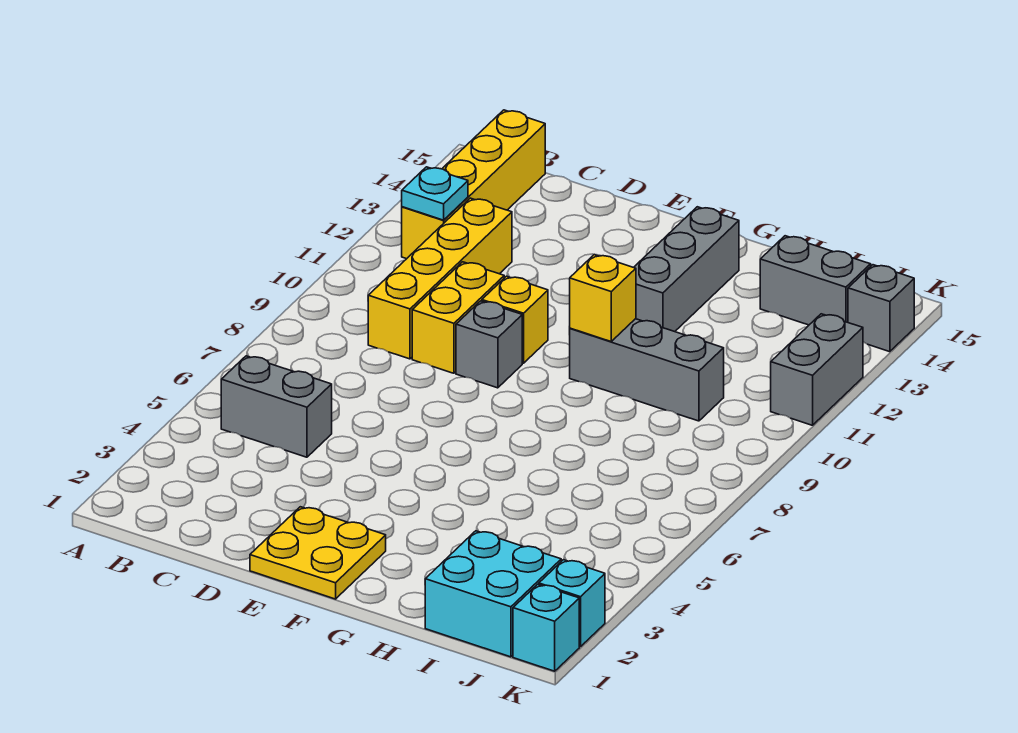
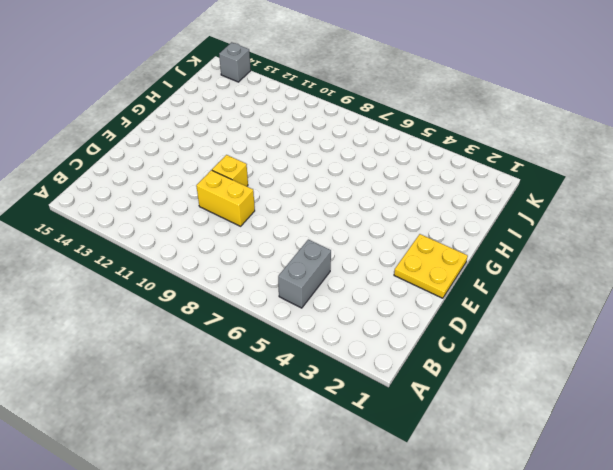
none -> yellow 1x4 brick [402,110,545,259]
none -> yellow 1x4 brick [368,198,512,359]
none -> grey 1x1 brick [456,301,522,388]

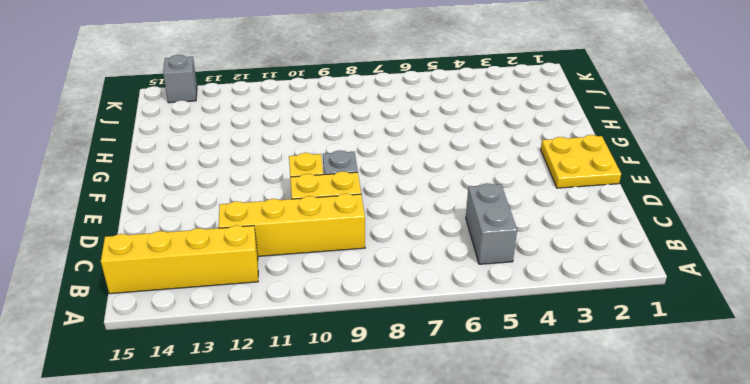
none -> grey 1x3 brick [570,319,724,421]
none -> grey 1x3 brick [634,207,739,332]
none -> cyan 2x2 brick [425,531,561,657]

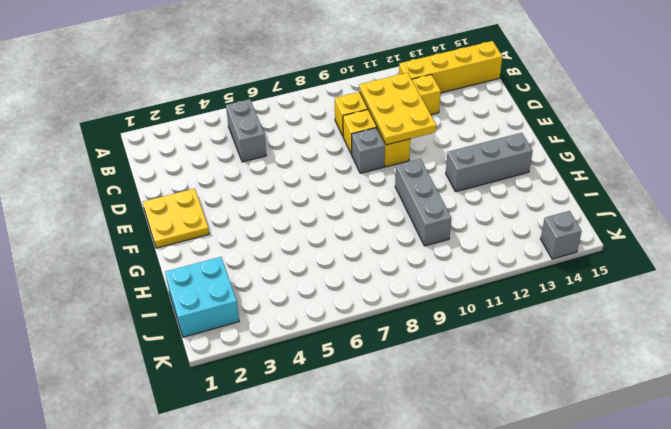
yellow 2x3 plate [359,73,436,145] -> none
none -> grey 1x2 brick [760,236,871,325]
none -> cyan 1x1 brick [513,584,579,671]
none -> cyan 1x1 brick [539,560,605,647]

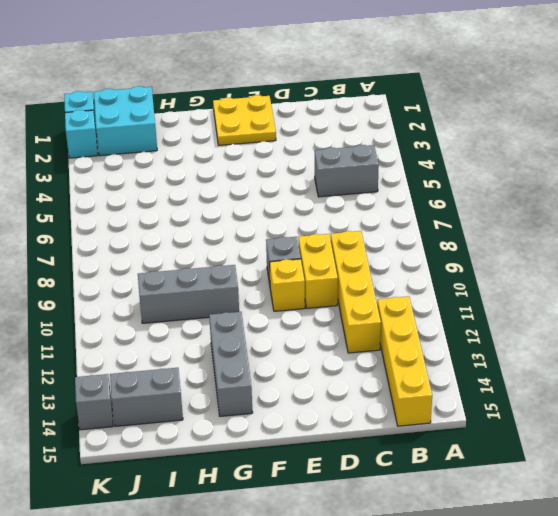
none -> grey 1x2 brick [771,314,863,425]
none -> cyan 1x1 plate [402,167,468,220]
none -> yellow 1x1 brick [569,255,636,341]

